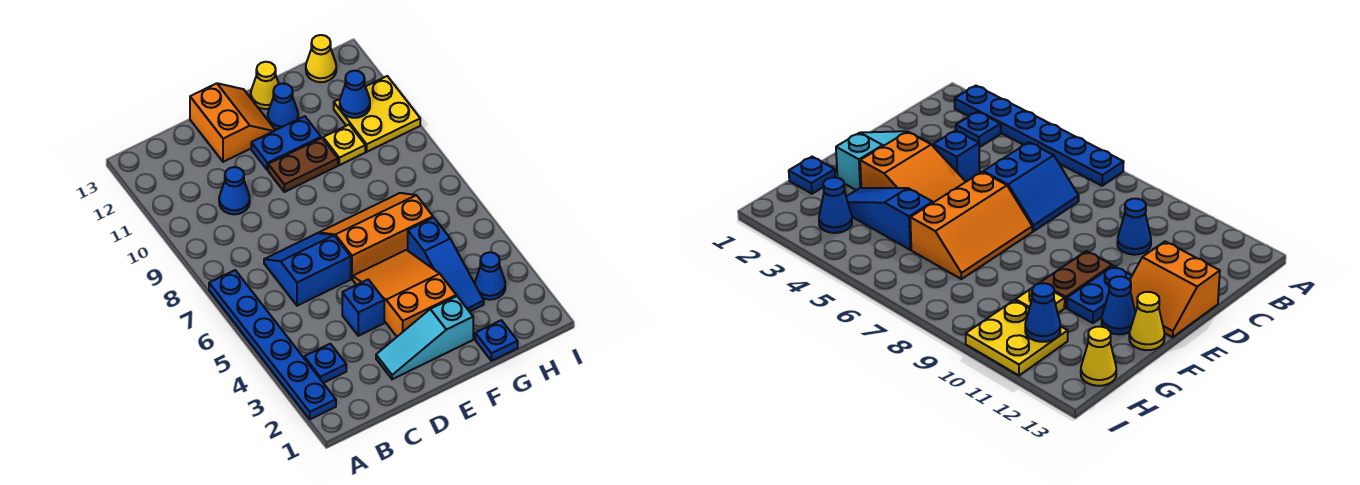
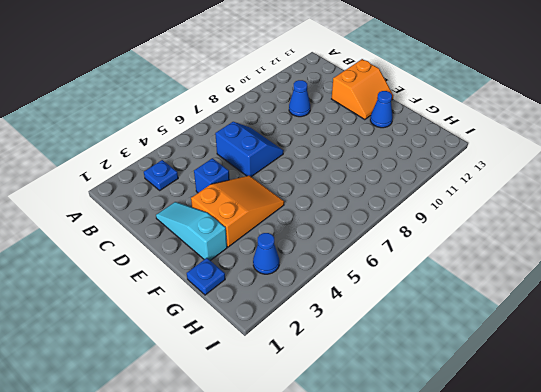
none -> blue 1x6 plate [209,270,336,419]
none -> orange 2x3 slope [319,193,433,279]
none -> brown 1x2 plate [268,138,338,192]

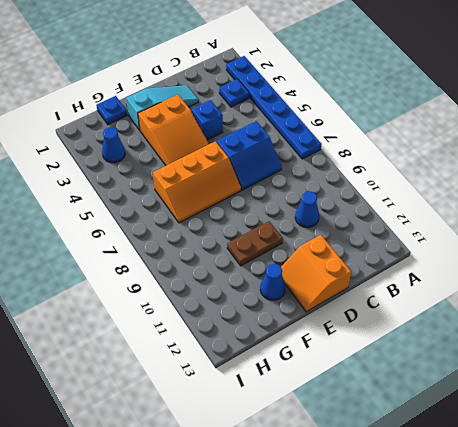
none -> blue 1x2 plate [251,116,321,170]
none -> yellow 1x1 cone [251,62,279,109]
none -> blue 1x3 slope [408,217,484,312]

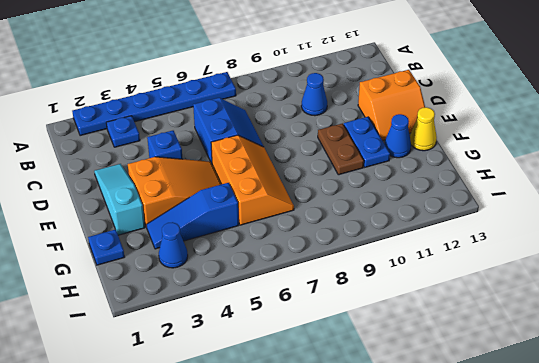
none -> yellow 1x1 plate [323,125,365,165]
none -> yellow 2x2 plate [334,76,420,152]
none -> yellow 1x1 cone [306,35,336,82]

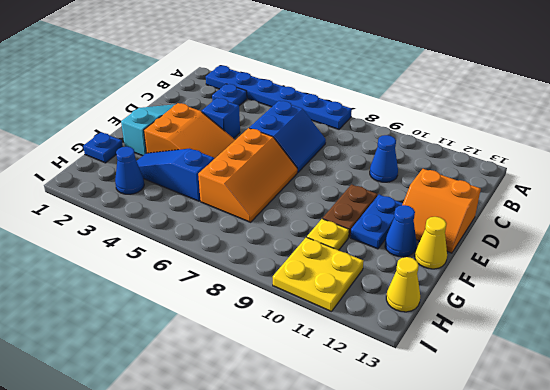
none -> blue 1x1 cone [340,71,370,118]

